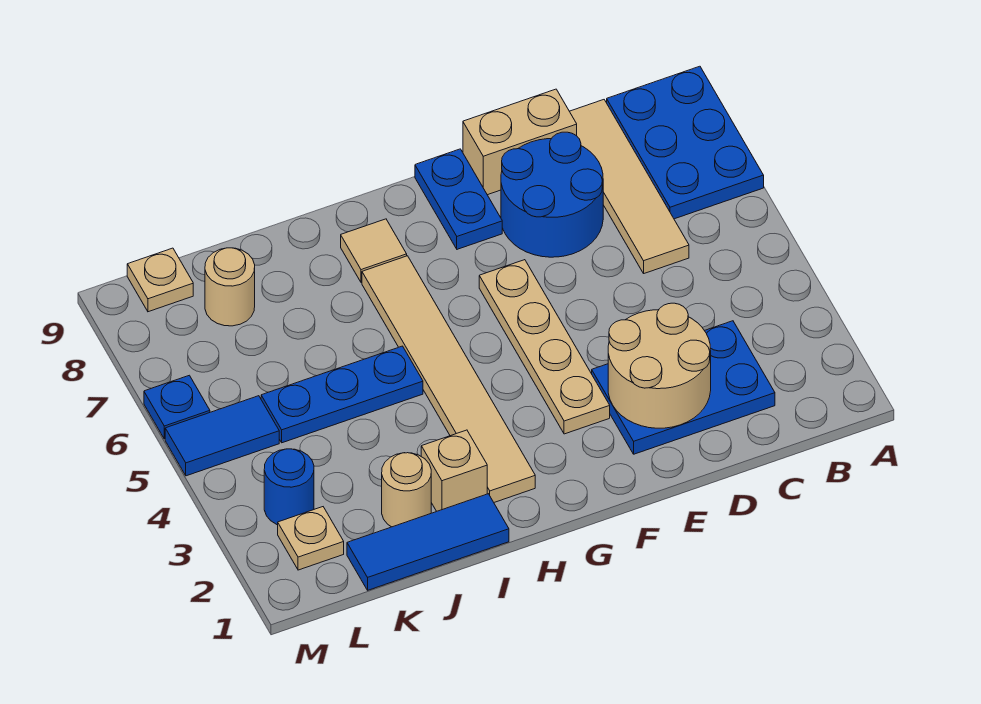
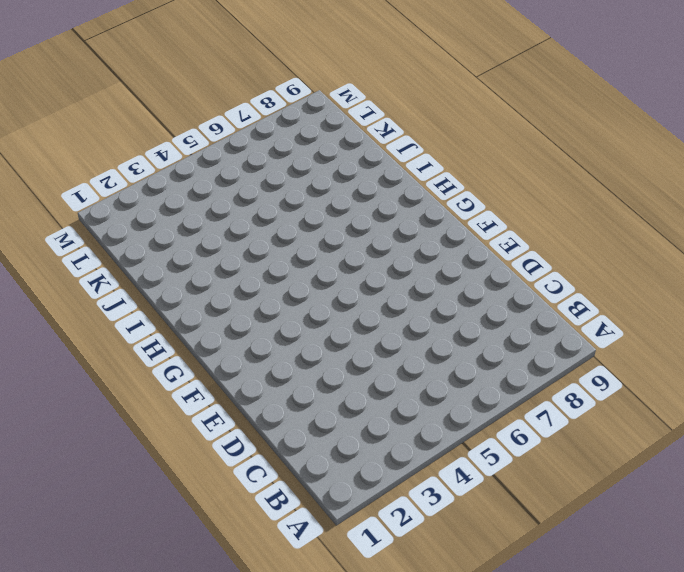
none -> blue 2x3 plate [607,66,764,219]
none -> blue 2x3 plate [592,321,775,454]
none -> tan 1x4 tile [569,100,689,273]

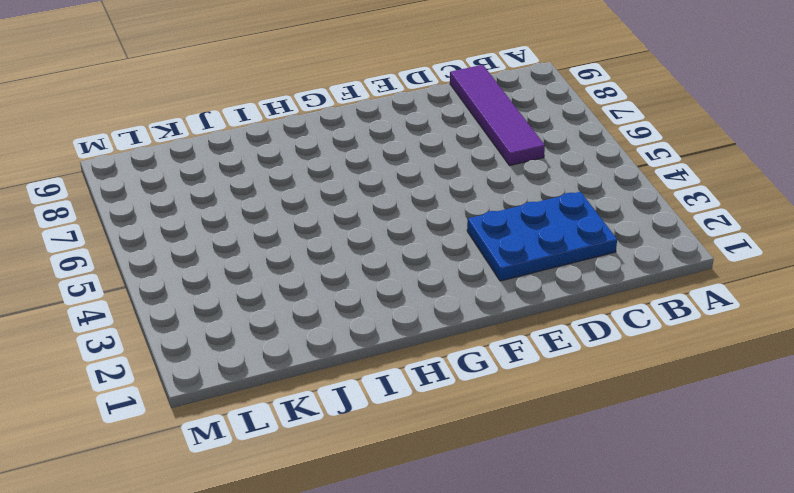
purple 1x4 tile [450,65,545,166] -> tan 1x4 tile [569,100,689,273]
none -> blue 2x3 plate [607,66,764,219]
none -> blue 2x2 round brick [501,132,603,257]
none -> tan 1x2 brick [463,89,577,195]

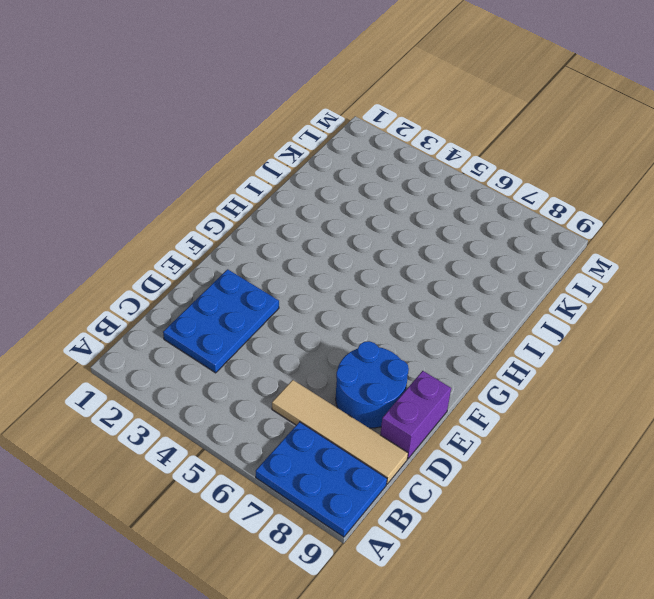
purple 1x2 brick [380,371,451,459] -> tan 1x2 brick [463,89,577,195]
none -> tan 1x4 plate [479,260,610,434]
none -> blue 1x2 plate [415,149,502,249]
none -> tan 1x6 tile [362,256,535,502]

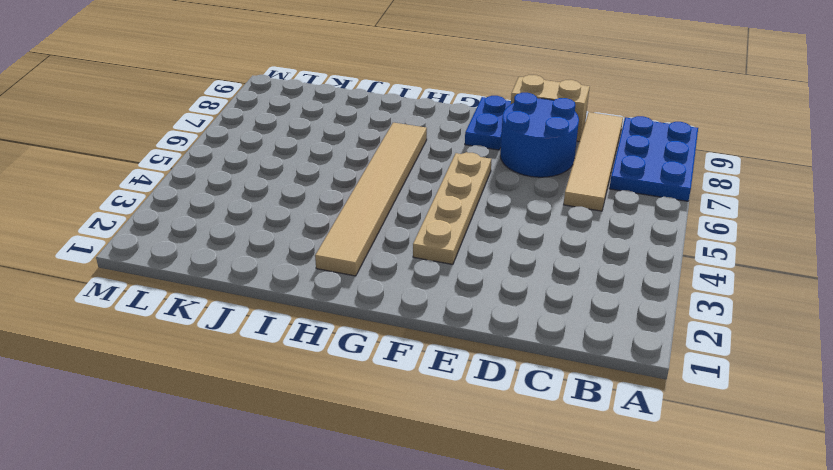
none -> blue 2x3 plate [592,321,775,454]
none -> tan 1x1 tile [341,219,407,283]
none -> blue 1x3 tile [347,494,509,590]

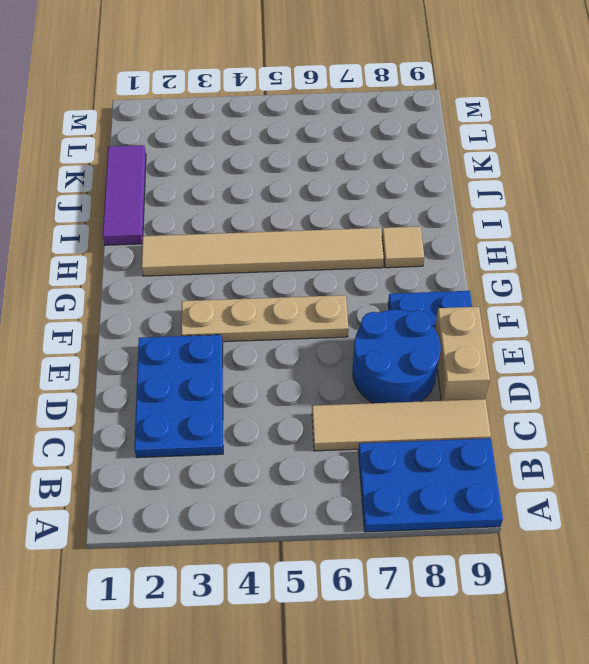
purple 1x3 tile [103,145,146,245] -> blue 1x3 tile [347,494,509,590]
none -> tan 1x1 brick [421,430,487,511]
none -> blue 1x3 plate [261,346,423,443]
none -> tan 1x1 round brick [382,453,431,527]

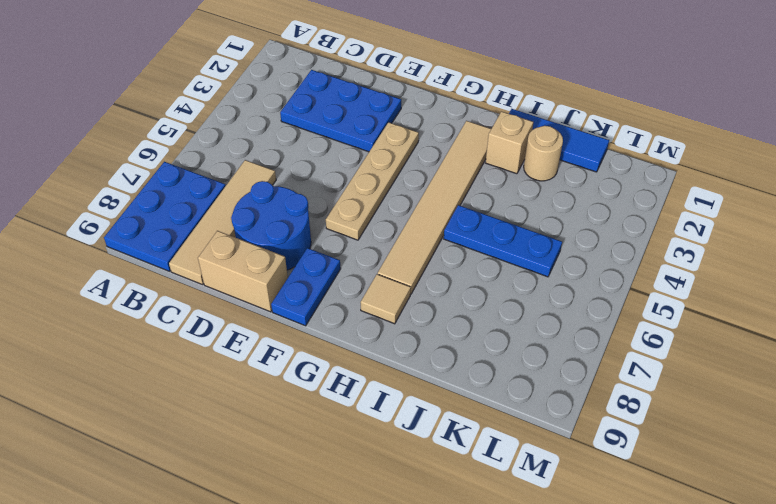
none -> tan 1x1 round brick [205,248,255,326]
none -> tan 1x1 plate [278,507,344,570]
none -> blue 1x1 round brick [264,449,314,525]

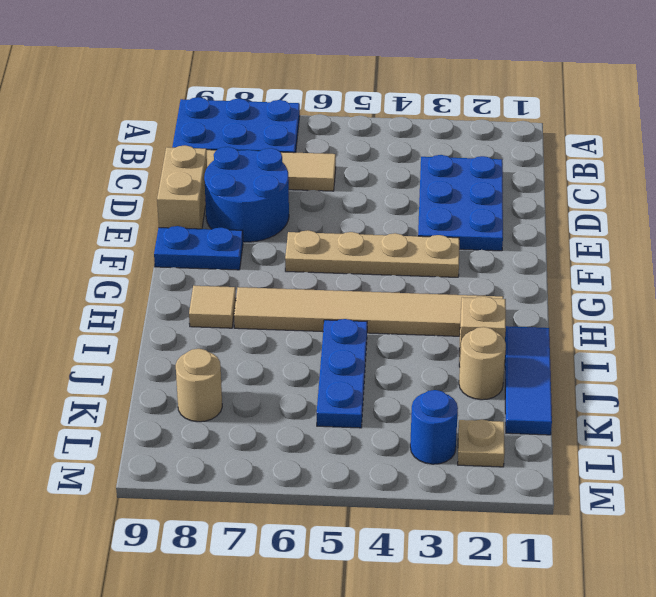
none -> blue 1x2 tile [165,396,279,476]
none -> tan 1x1 plate [127,248,193,312]
none -> blue 1x1 plate [144,375,210,439]

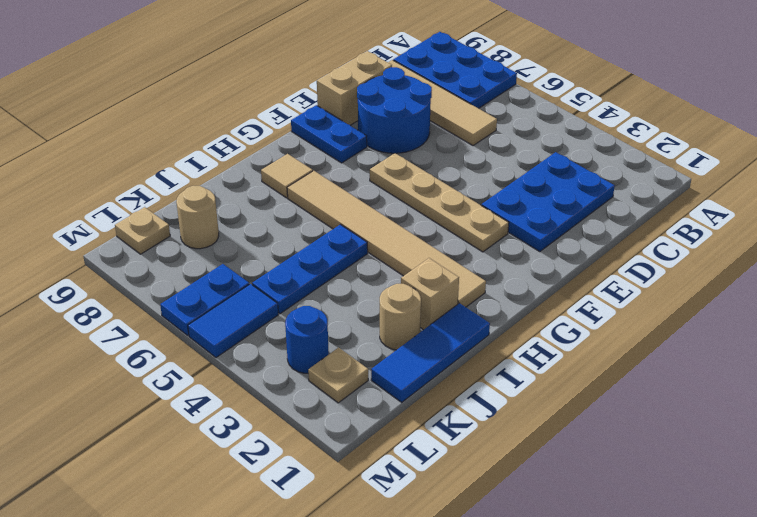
blue 1x2 plate [160,264,249,336] -> blue 1x1 plate [144,375,210,439]
none -> tan 2x2 round brick [608,303,711,428]

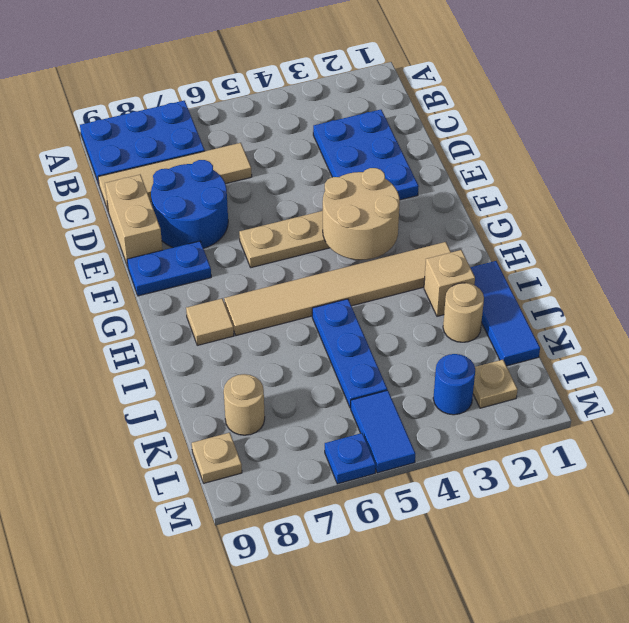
tan 2x2 round brick [323,168,400,260] -> tan 2x2 round brick moved to [608,303,711,428]

